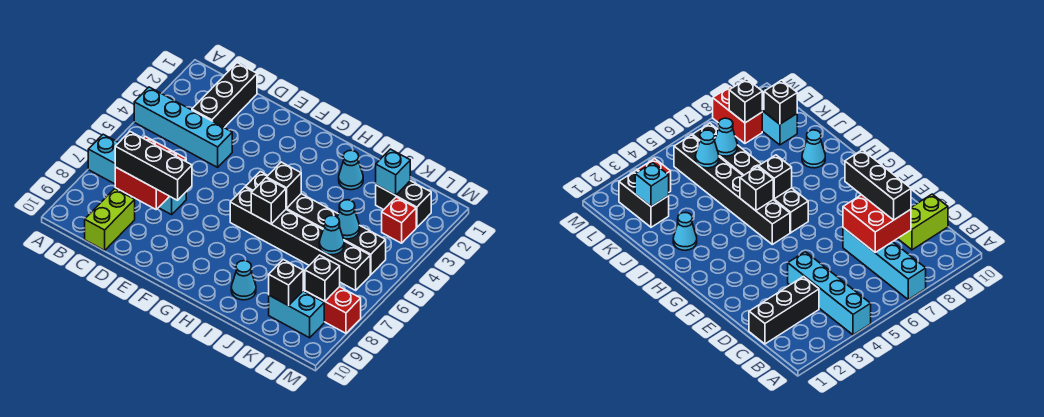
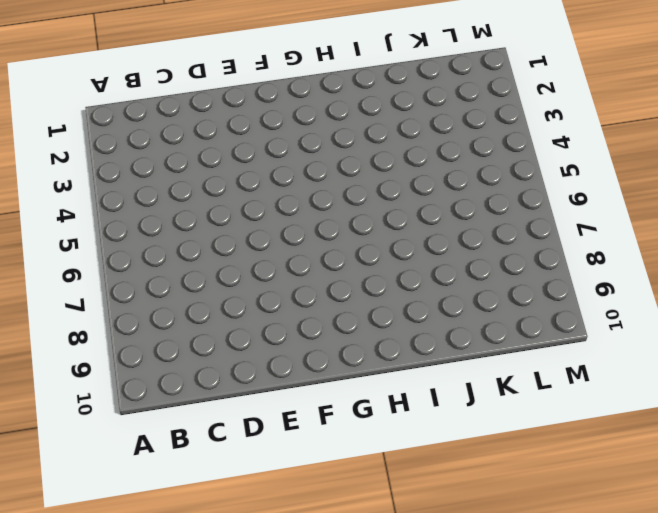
none -> cyan 1x4 brick [134,87,232,167]
none -> cyan 1x4 brick [88,134,186,215]
none -> black 1x3 brick [192,63,257,128]

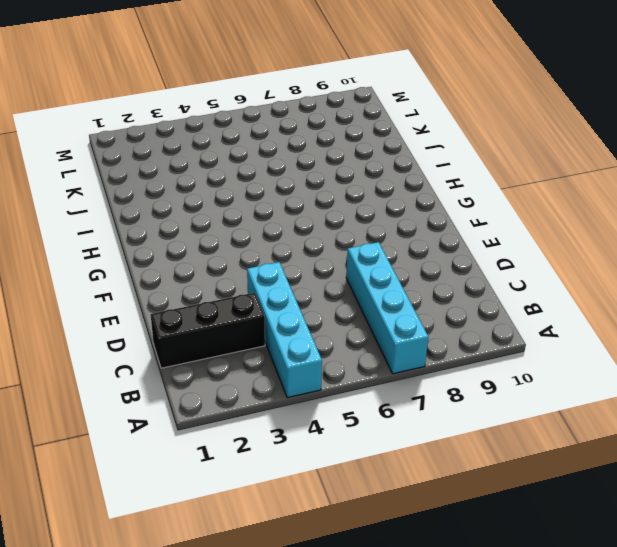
none -> lime 1x2 brick [85,189,135,250]
none -> black 1x6 brick [246,172,386,275]
none -> black 1x6 brick [230,187,370,290]

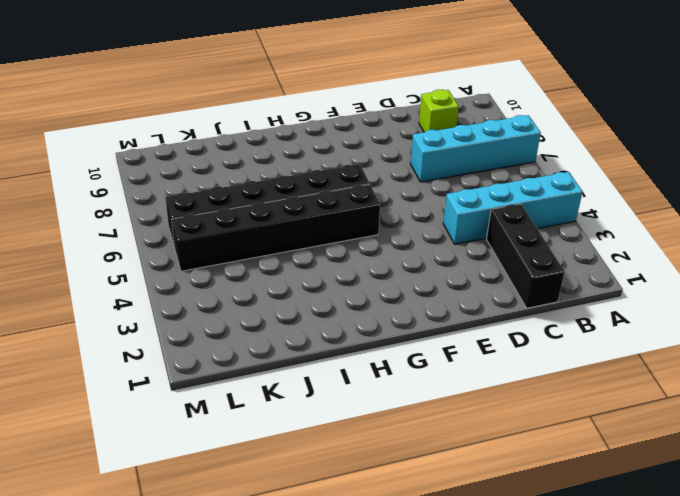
lime 1x1 brick [419,90,459,132] -> lime 1x2 brick [85,189,135,250]
none -> cyan 1x1 cone [339,150,363,190]
none -> cyan 1x1 cone [231,261,256,300]
none -> black 1x2 brick [376,181,431,228]

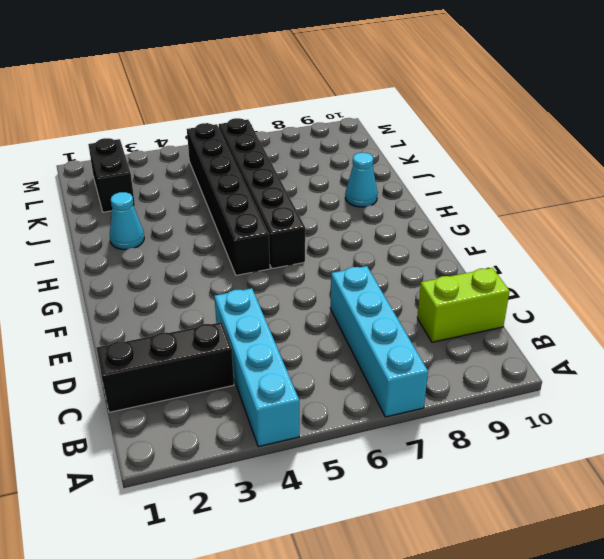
none -> cyan 1x2 brick [269,291,324,338]
none -> red 1x1 brick [382,197,416,243]
none -> red 1x2 brick [305,287,361,333]

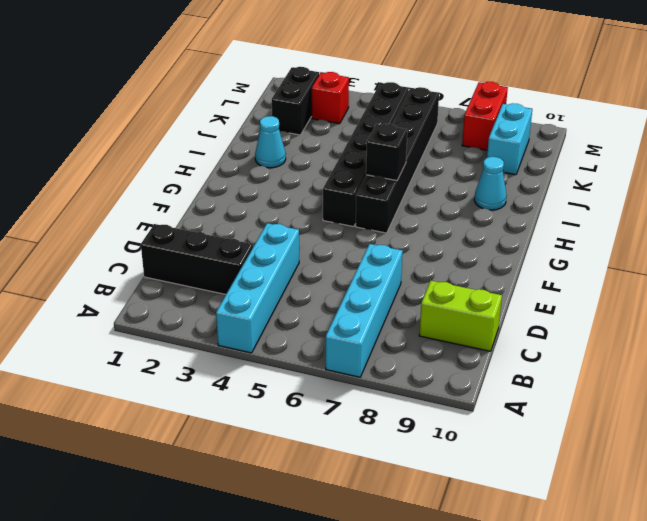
none -> red 2x2 brick [115,136,186,209]
none -> black 1x1 brick [267,162,301,208]
none -> cyan 1x1 brick [376,149,410,195]

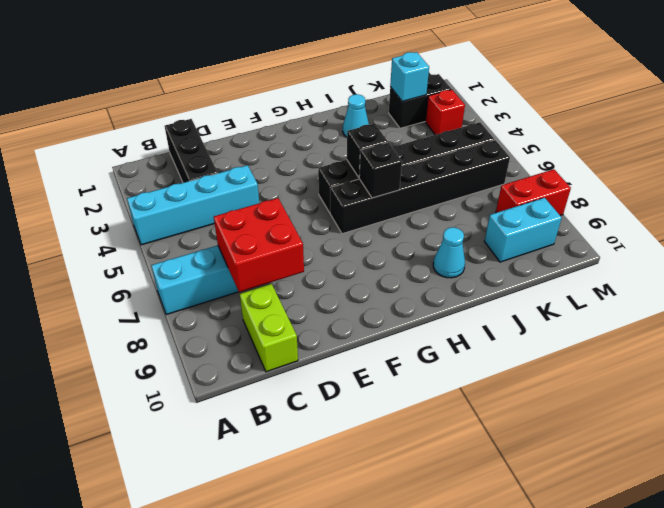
none -> cyan 1x1 cone [337,200,360,239]
none -> cyan 1x1 cone [319,216,344,255]
none -> black 1x1 brick [269,259,303,306]

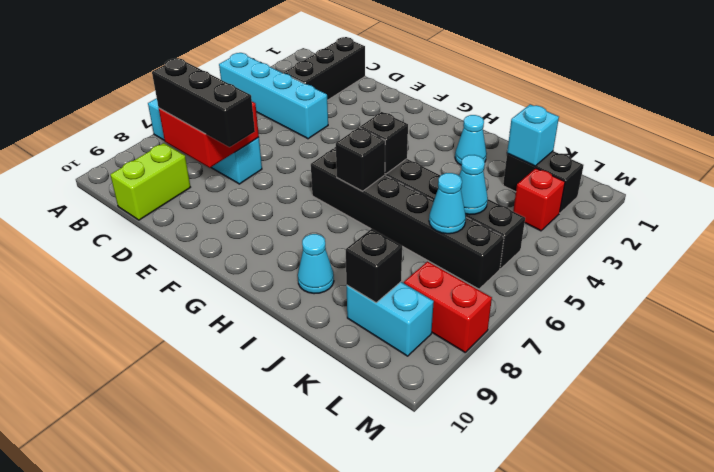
none -> black 1x1 brick [305,255,340,301]

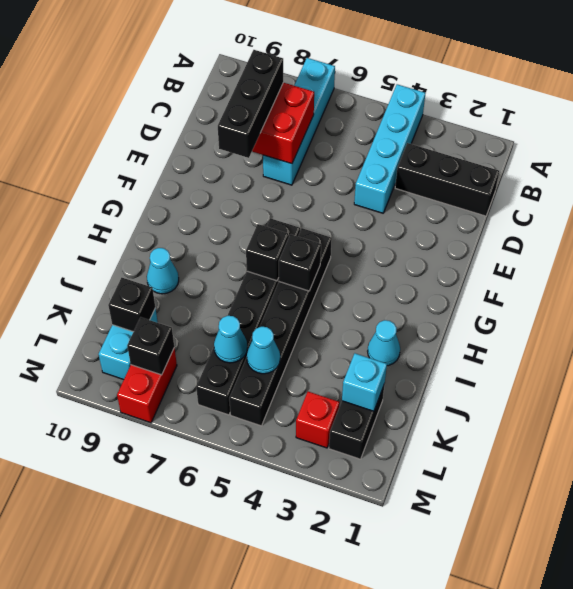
none -> lime 1x2 brick [85,189,135,250]

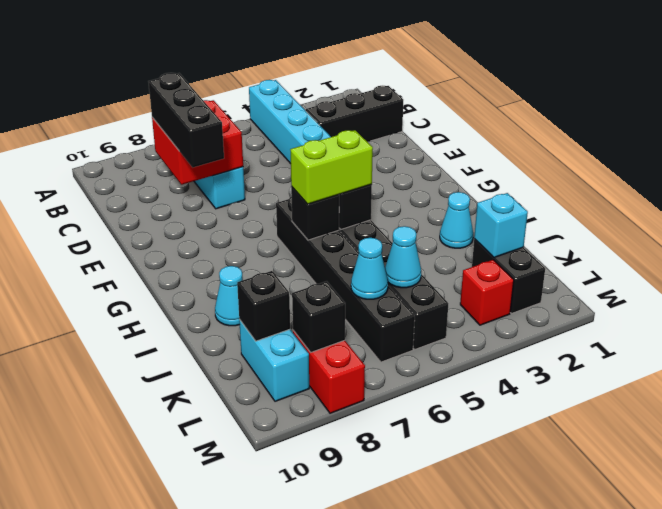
lime 1x2 brick [290,130,373,204] -> lime 1x2 brick moved to [85,189,135,250]

